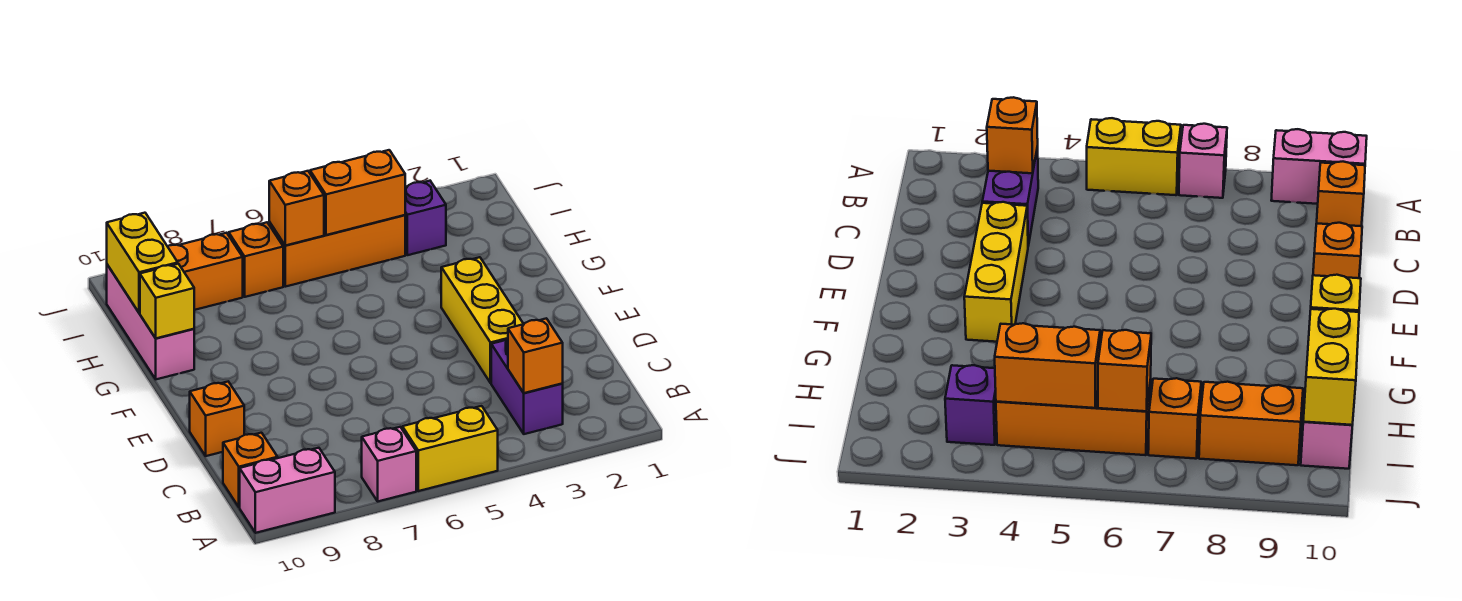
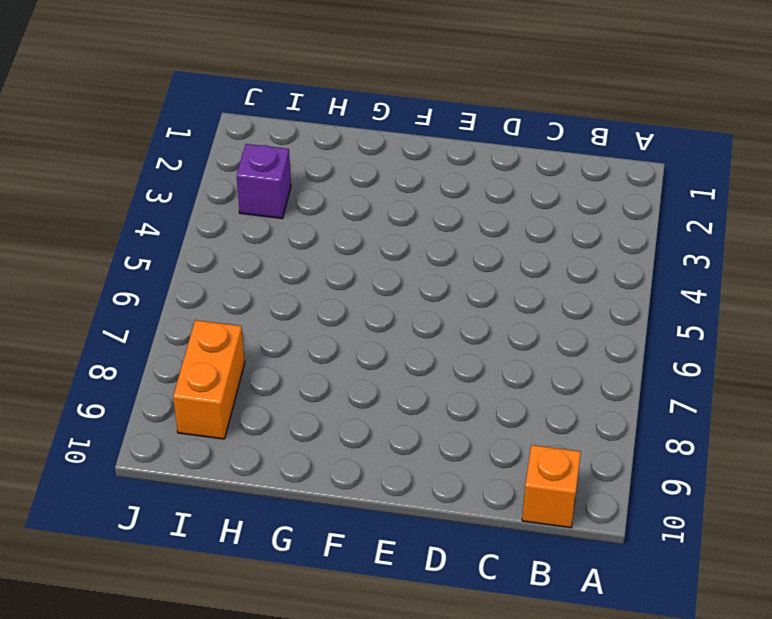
none -> yellow 1x2 brick [402,406,498,491]
none -> pink 1x1 brick [362,427,416,501]
none -> pink 1x2 brick [240,448,335,533]

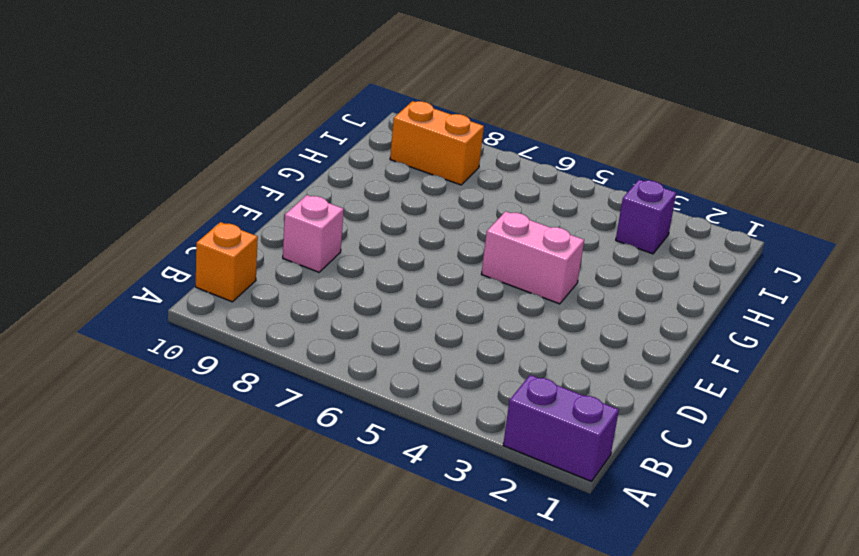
purple 1x2 brick [503,375,619,481] -> purple 1x2 brick turned to [491,340,563,434]
pink 1x1 brick [283,195,344,272] -> pink 1x1 brick moved to [362,427,416,501]
pink 1x2 brick [482,211,584,304] -> pink 1x2 brick moved to [240,448,335,533]
none -> yellow 1x2 brick [402,406,498,491]
none -> yellow 1x3 brick [441,257,523,383]
none -> orange 1x1 brick [190,382,244,456]

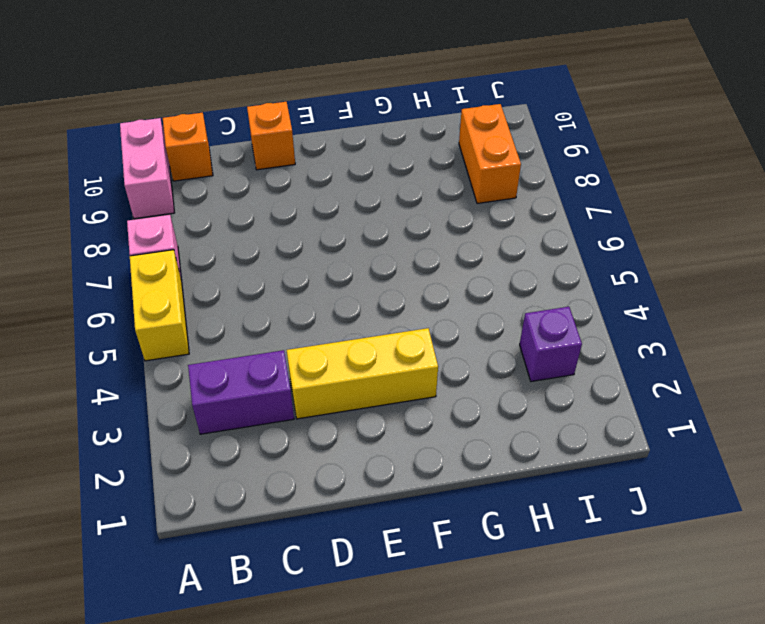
none -> pink 1x3 brick [107,265,194,379]
none -> orange 1x3 brick [269,215,405,287]
none -> orange 1x1 brick [229,222,283,297]

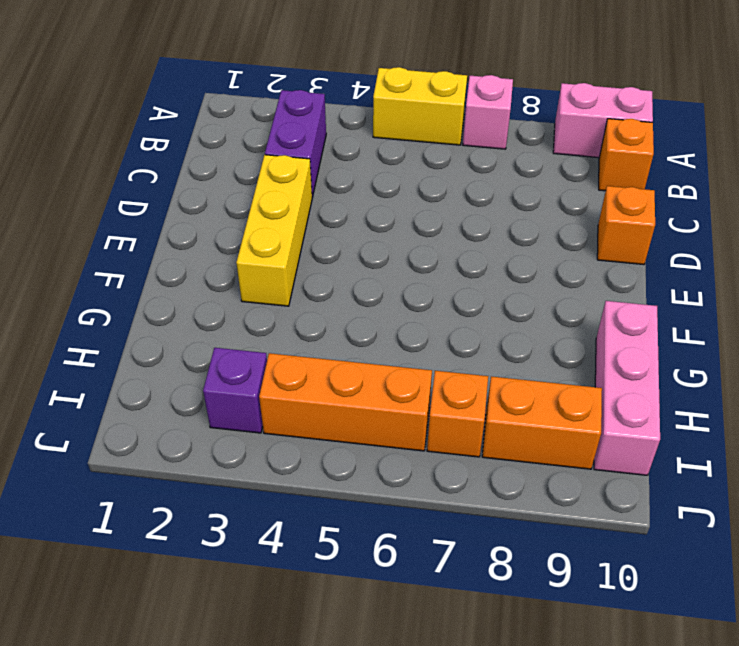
none -> orange 1x1 brick [508,318,563,393]
none -> yellow 1x1 brick [140,264,194,338]
none -> yellow 1x2 brick [107,213,178,313]

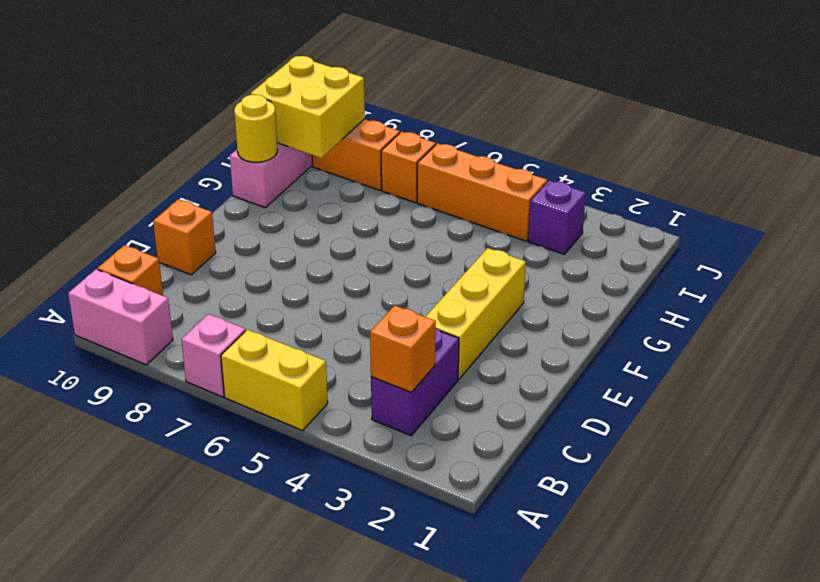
yellow 1x1 round brick [234,95,277,162] -> yellow 1x1 brick [140,264,194,338]
yellow 2x2 brick [251,56,365,158] -> yellow 1x2 brick [107,213,178,313]
none -> orange 1x2 brick [310,150,405,235]
none -> orange 1x1 brick [269,171,324,246]

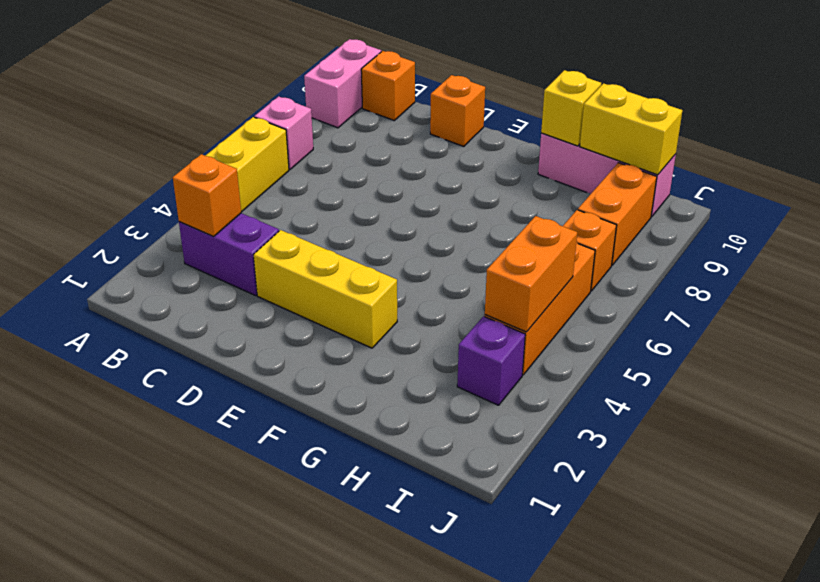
none -> orange 1x1 brick [269,171,324,246]

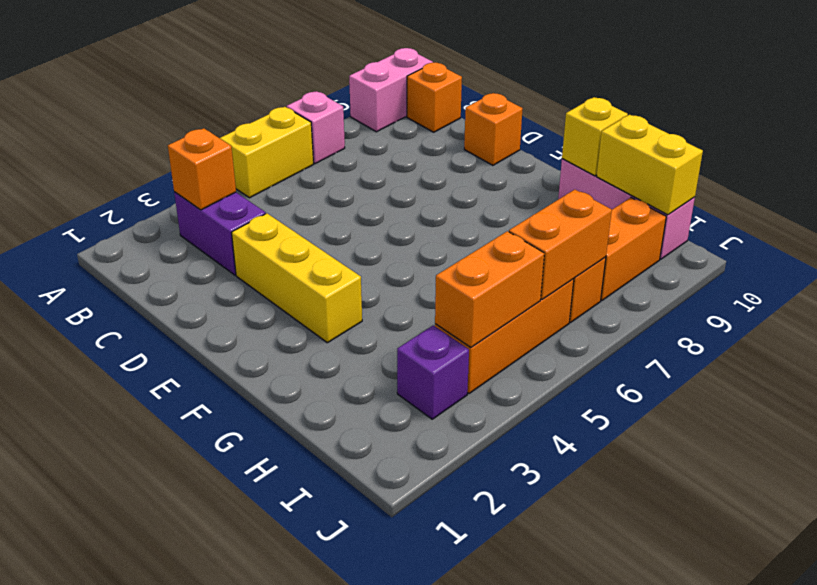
orange 1x2 brick [509,190,612,299] -> orange 1x1 brick [269,171,324,246]

